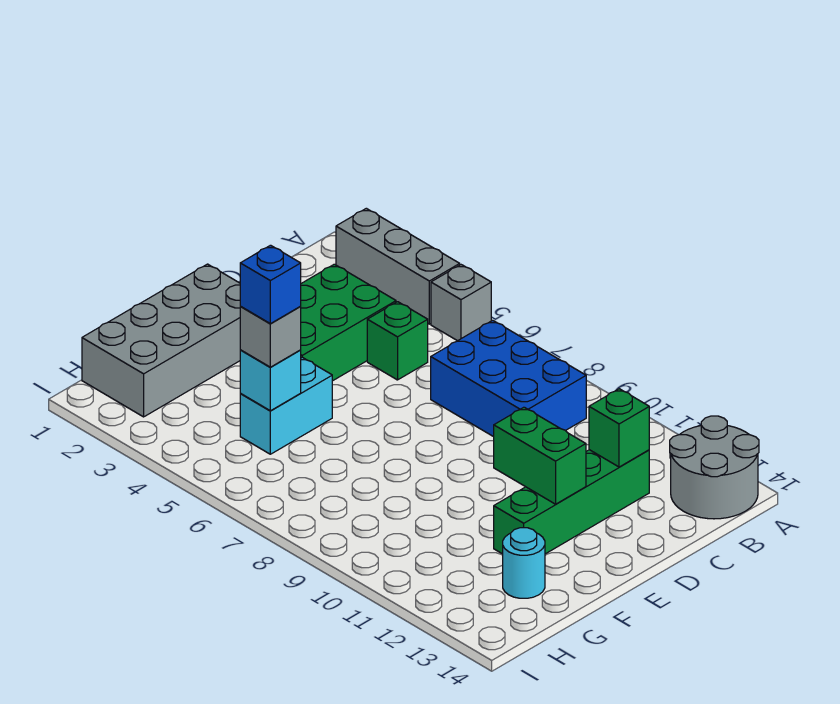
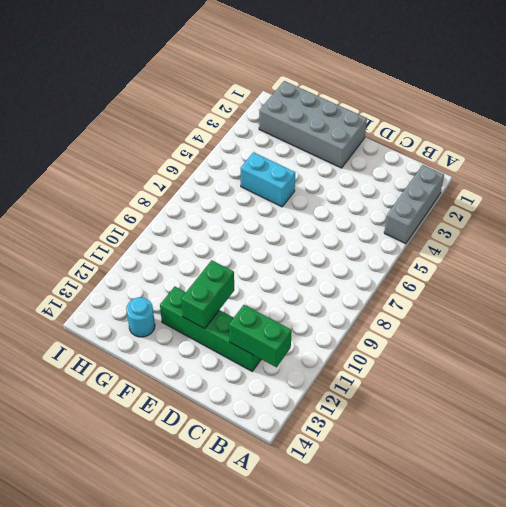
green 1x2 brick [229,305,292,367] -> green 1x1 brick [589,389,649,467]
none -> grey 1x1 brick [431,265,491,341]
none -> grey 2x2 round brick [670,416,759,519]
none -> blue 2x3 brick [431,320,586,437]

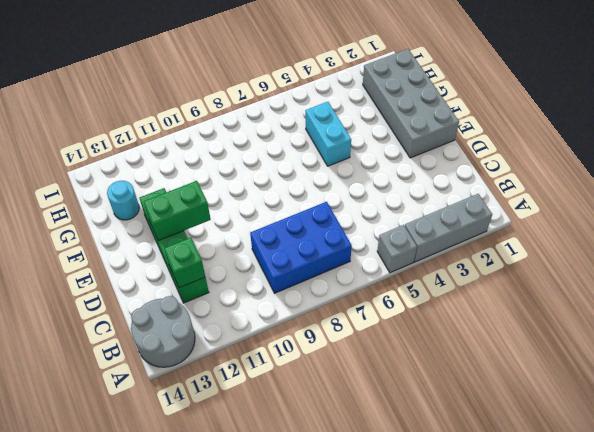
none -> green 2x3 brick [301,264,396,381]
none -> green 1x1 brick [367,302,428,380]
none -> cyan 1x1 brick [240,350,301,411]

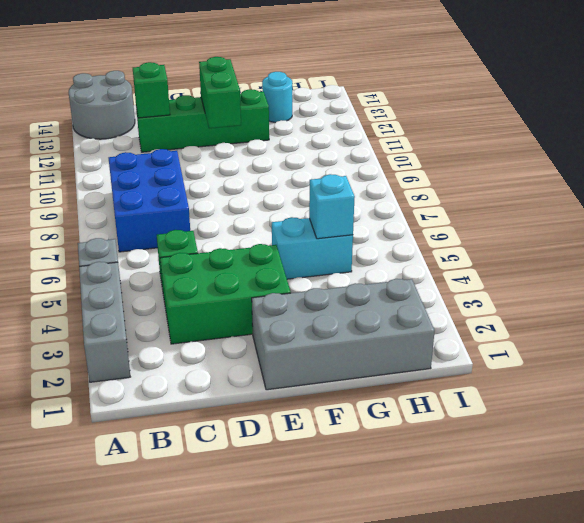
none -> grey 1x1 brick [240,306,301,367]
none -> blue 1x1 brick [240,245,301,324]

